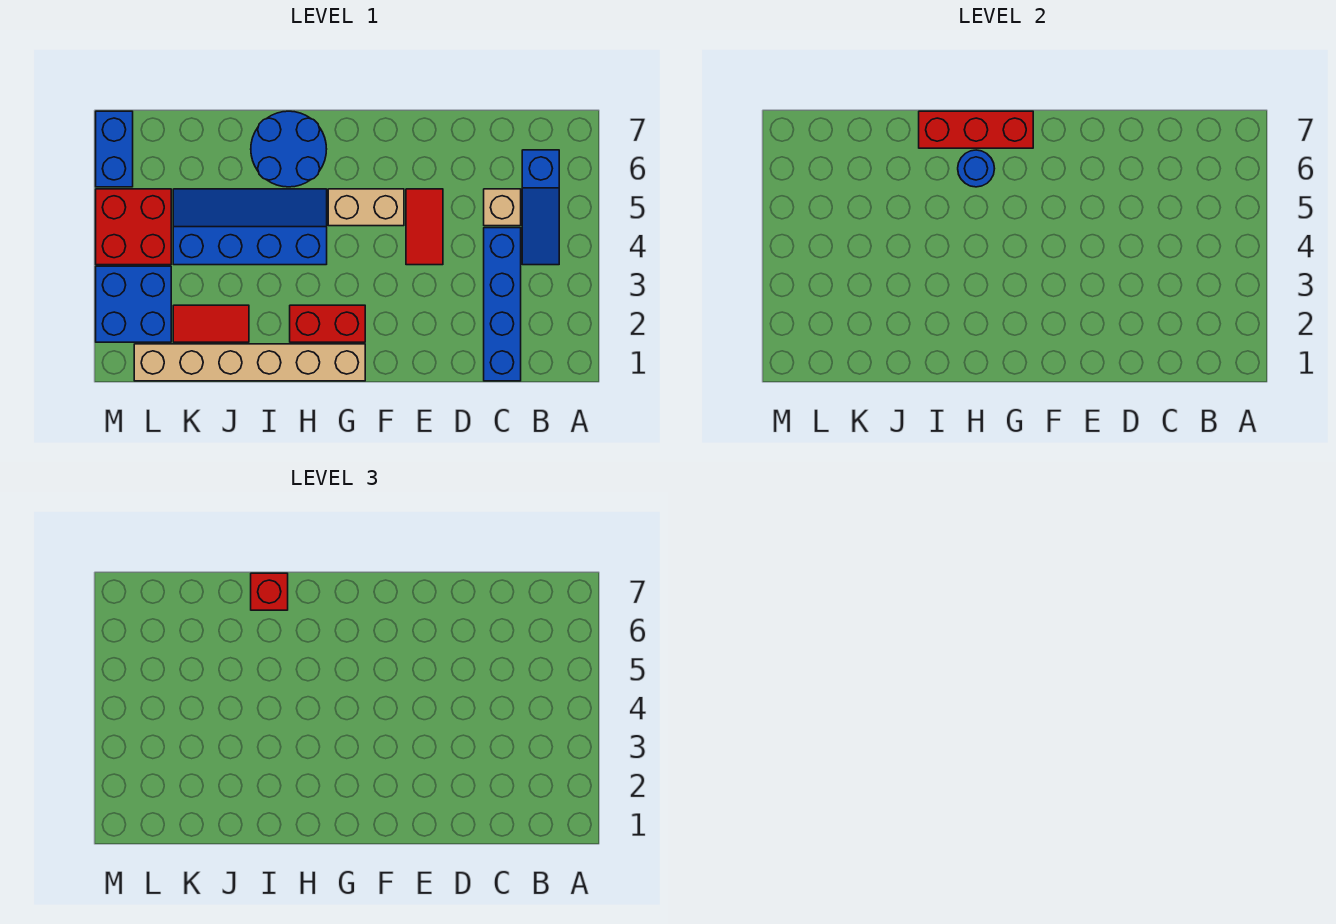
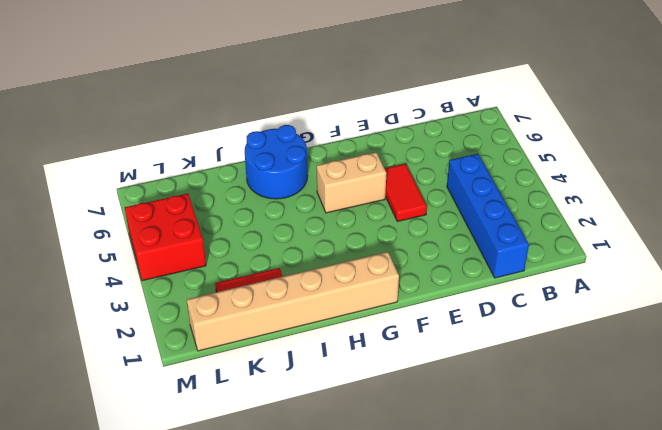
none -> blue 1x3 slope [522,150,559,265]
none -> tan 1x1 brick [484,189,521,226]
none -> red 1x2 brick [290,305,365,342]

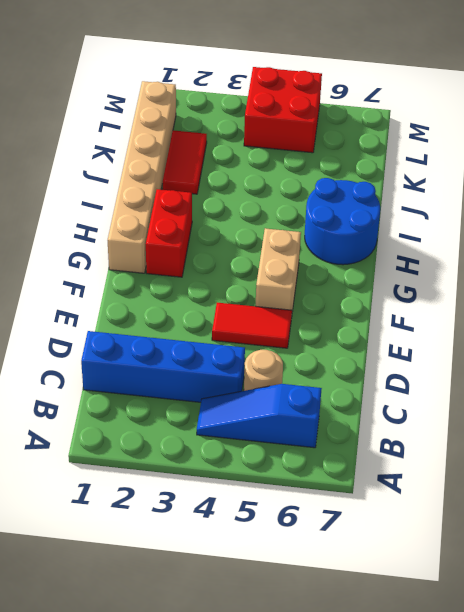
tan 1x1 round brick [244,350,283,391] -> tan 1x1 brick [484,189,521,226]
none -> blue 2x4 slope [173,189,327,265]
none -> blue 2x2 brick [96,266,171,342]
none -> blue 1x2 brick [96,111,133,187]

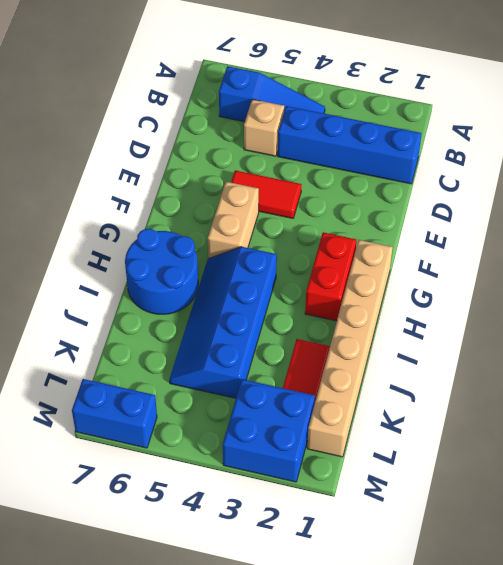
none -> red 2x2 brick [96,189,171,265]
none -> red 1x3 brick [919,111,1033,148]
none -> blue 1x1 round brick [958,150,995,187]

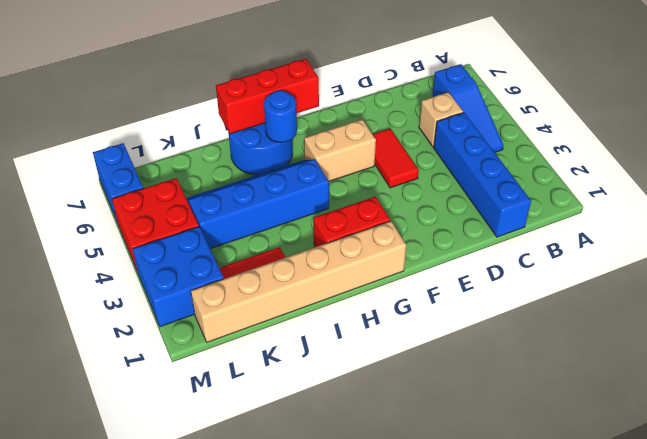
none -> red 1x1 brick [251,573,288,610]

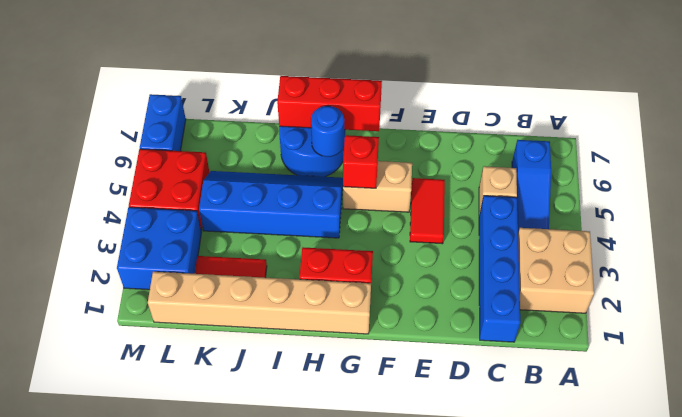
tan 2x2 brick [518,228,594,313] -> none
red 1x1 brick [343,135,379,188] -> red 1x1 brick moved to [251,573,288,610]

